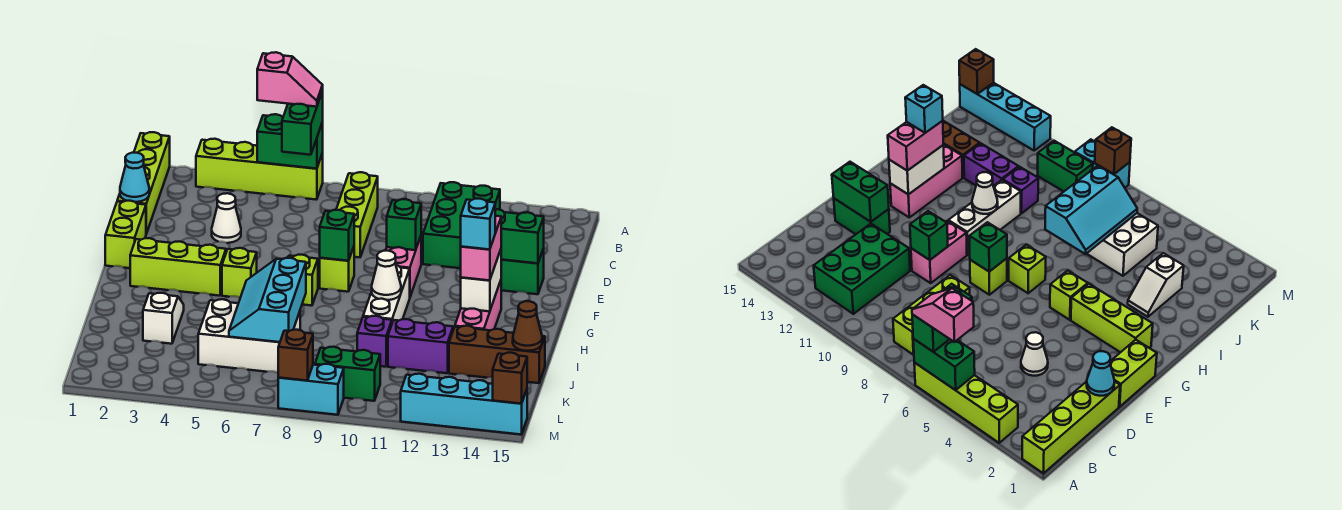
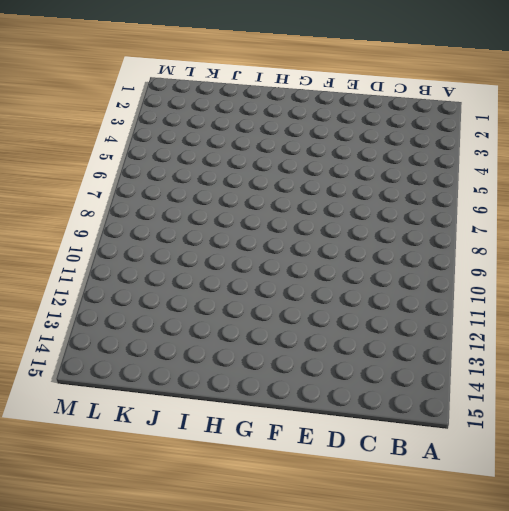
none -> lime 1x4 brick [117,132,170,234]
none -> lime 1x4 brick [196,139,323,200]
none -> lime 1x3 brick [336,172,378,257]
none -> green 2x3 brick [423,182,500,268]

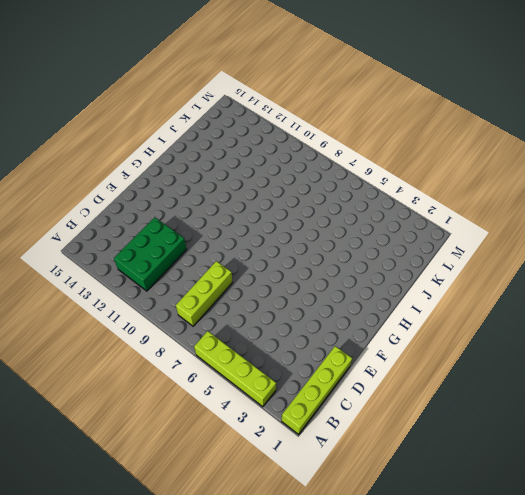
none -> white 1x1 cone [212,193,241,243]
none -> lime 1x2 brick [105,201,146,268]
none -> pink 1x2 brick [386,236,421,297]
none -> green 1x2 brick [501,248,544,294]

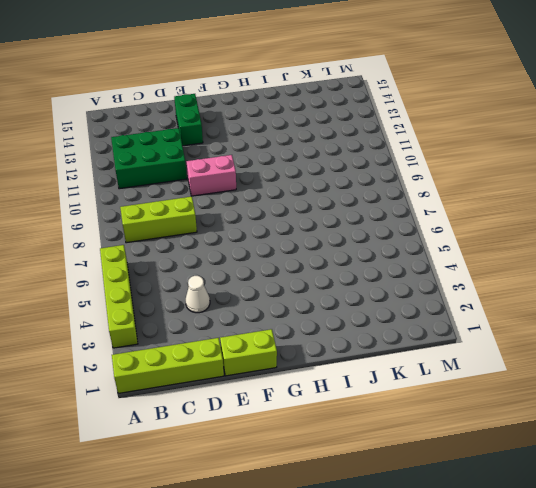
none -> lime 1x1 brick [320,247,354,292]
none -> lime 1x3 brick [130,238,226,296]
none -> lime 1x1 brick [222,248,257,298]
none -> lime 1x1 brick [288,255,318,306]

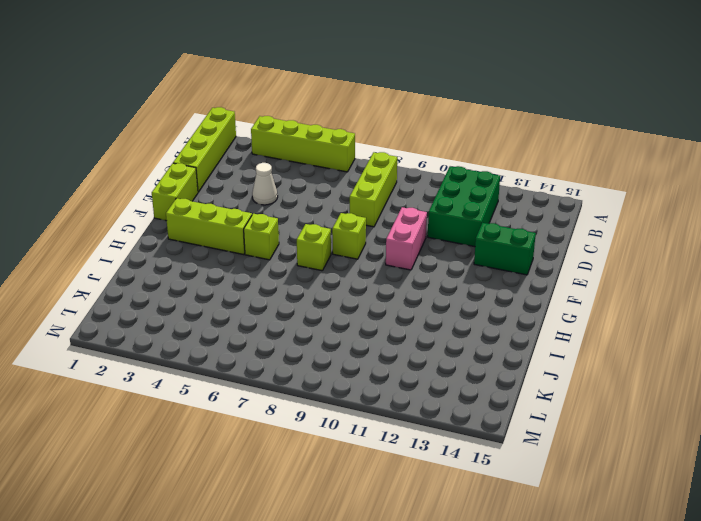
none -> white 1x3 brick [363,265,410,322]
none -> pink 1x3 brick [455,281,501,330]
none -> white 1x2 slope [143,293,184,344]
none -> white 2x3 brick [198,299,300,373]

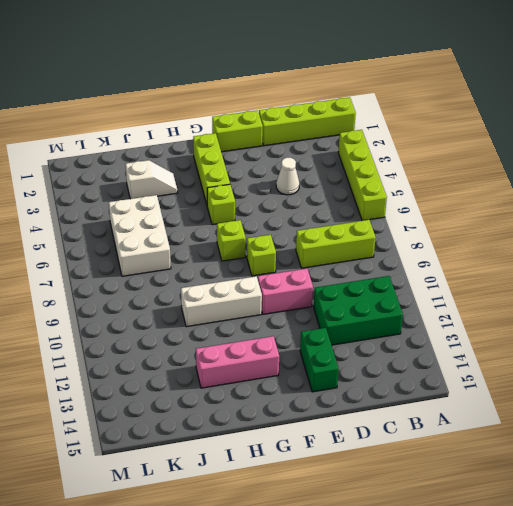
none -> purple 1x1 brick [357,316,392,367]
none -> purple 1x2 brick [388,319,453,373]
none -> brown 1x3 brick [449,326,545,383]
none -> green 1x2 brick [315,347,380,401]

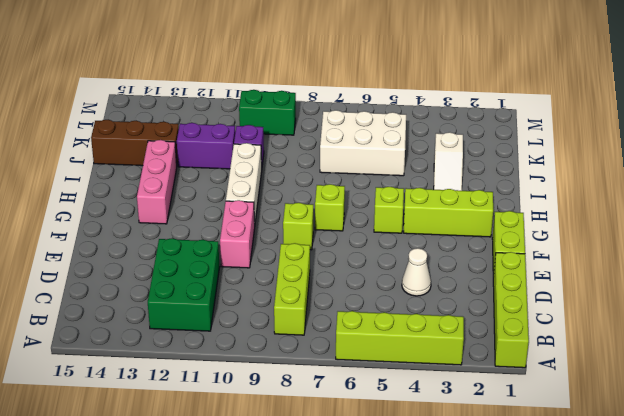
none -> green 1x2 brick [501,248,544,294]
none -> cyan 1x2 brick [278,364,344,415]
none -> cyan 1x4 brick [401,374,527,434]
none -> green 1x2 brick [257,114,323,169]

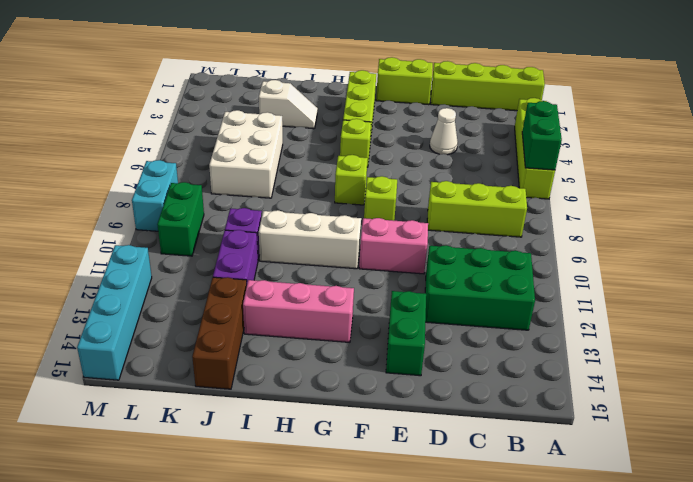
none -> cyan 1x1 cone [120,153,149,202]
none -> green 1x1 brick [387,199,421,250]
none -> green 1x2 brick [495,209,544,263]
none -> green 1x1 brick [320,210,354,261]

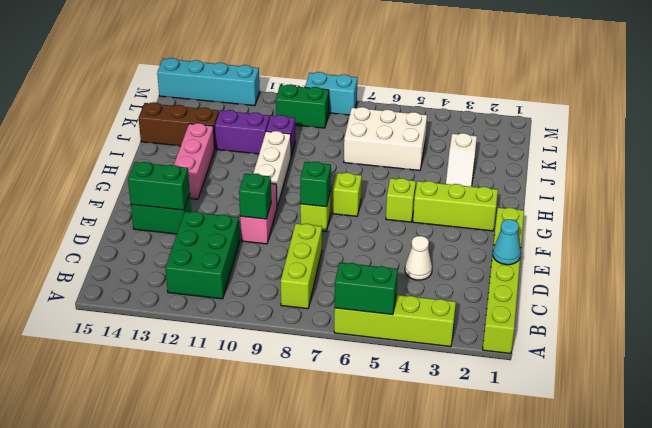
none -> white 1x2 brick [461,250,501,311]
none -> white 1x1 cone [372,251,401,300]
none -> cyan 2x3 slope [229,258,306,342]
none -> brown 1x1 cone [513,301,542,351]

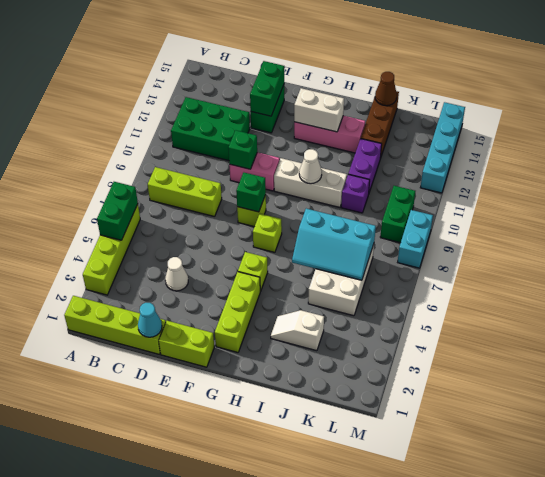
none -> brown 1x1 brick [278,329,313,381]
none -> brown 1x1 brick [493,353,527,404]
none -> green 1x2 brick [282,91,323,155]
none -> pink 1x2 brick [460,216,501,281]

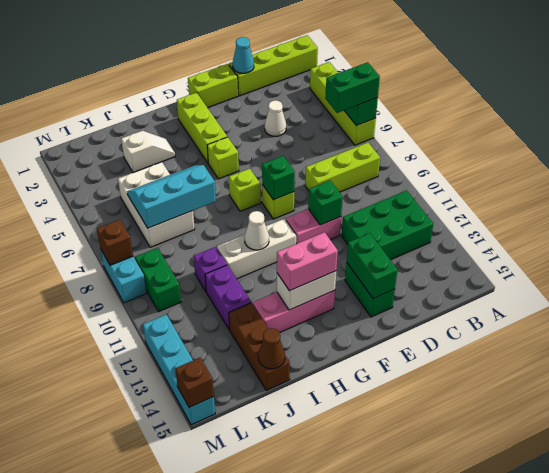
none -> pink 1x2 slope [257,52,323,107]
none -> cyan 1x1 brick [461,199,495,250]

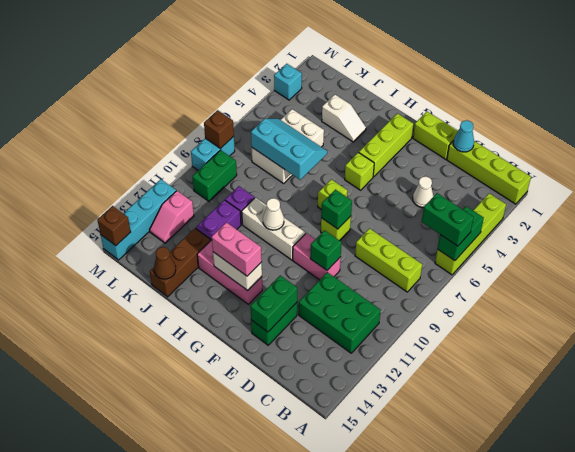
pink 1x2 slope [149,191,194,243] -> pink 1x2 slope moved to [257,52,323,107]
cyan 1x1 brick [274,64,302,100] -> cyan 1x1 brick moved to [461,199,495,250]

